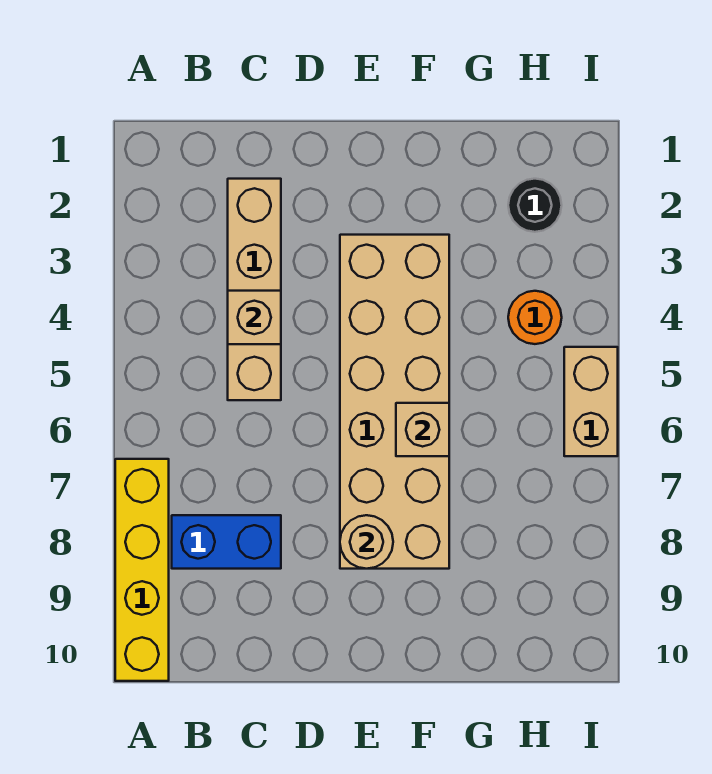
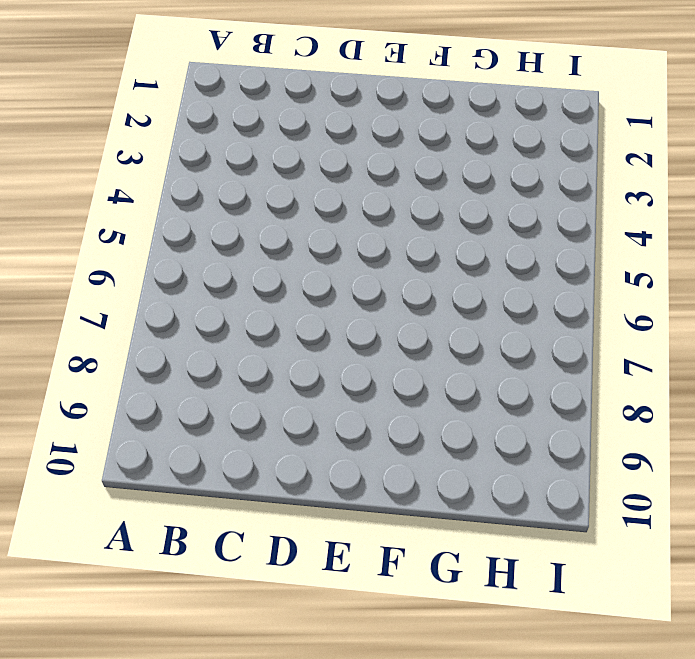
none -> yellow 1x4 brick [115,459,169,681]
none -> blue 1x2 brick [172,515,281,569]

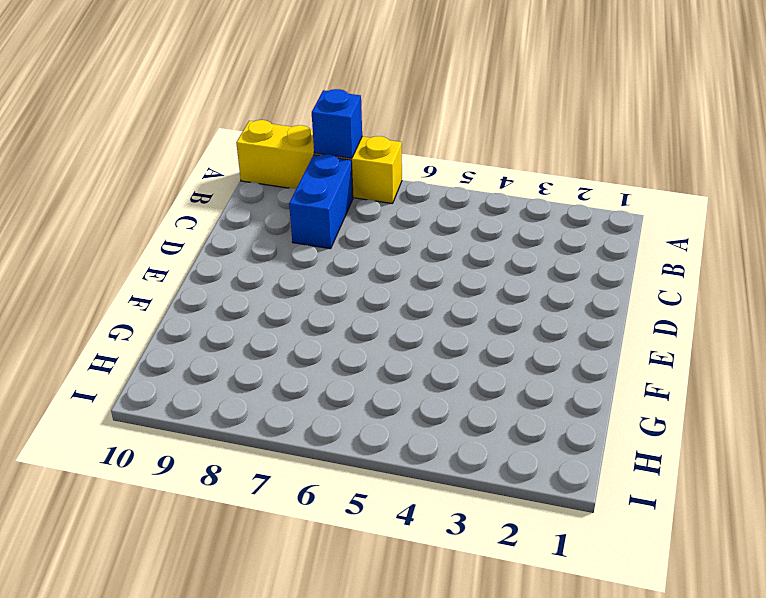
blue 1x1 brick [312,89,362,158] -> none
none -> tan 1x4 brick [228,179,281,400]
none -> tan 2x6 brick [340,235,449,569]

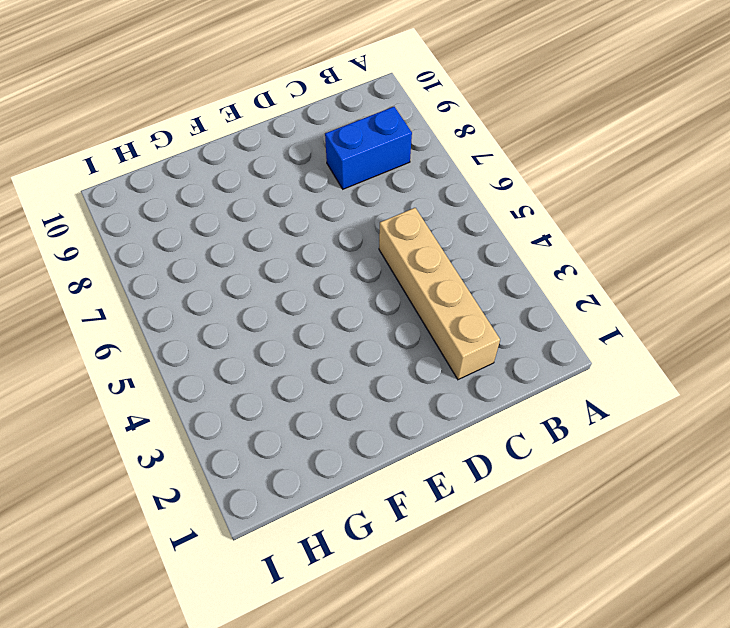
none -> yellow 1x4 brick [115,459,169,681]
none -> tan 2x6 brick [340,235,449,569]

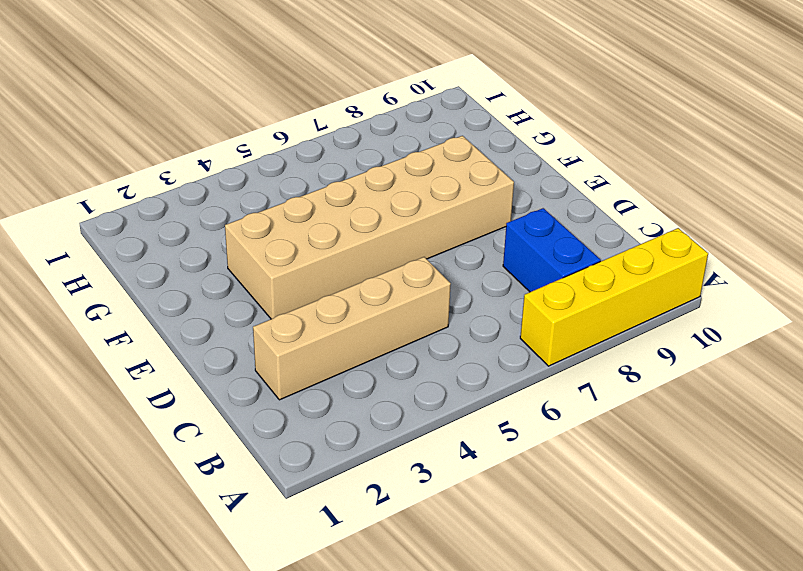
none -> black 1x1 round brick [508,179,562,232]
none -> orange 1x1 round brick [508,291,562,344]

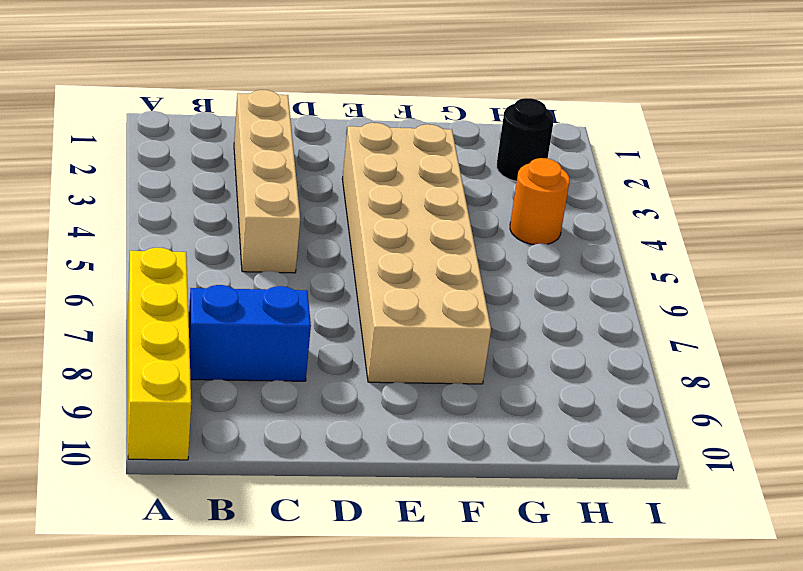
none -> tan 1x2 brick [564,347,618,456]
none -> tan 1x1 brick [228,291,281,344]

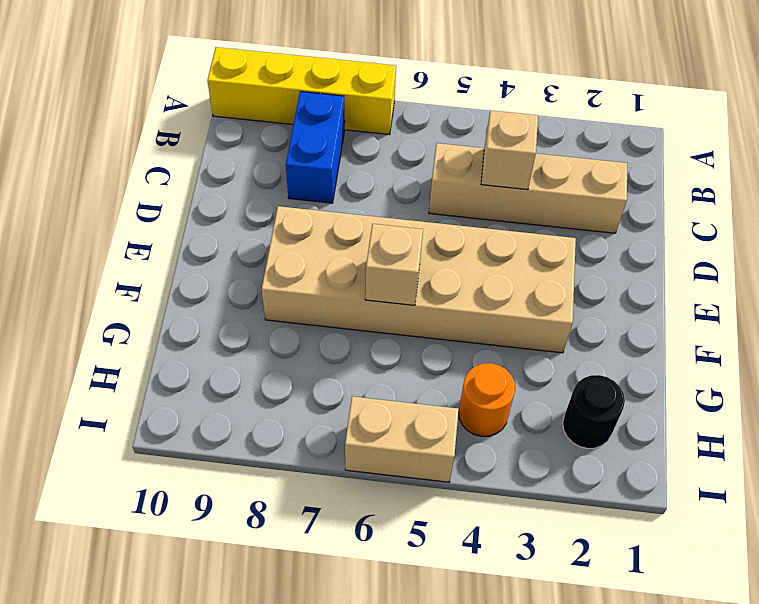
none -> tan 1x1 round brick [340,515,393,569]

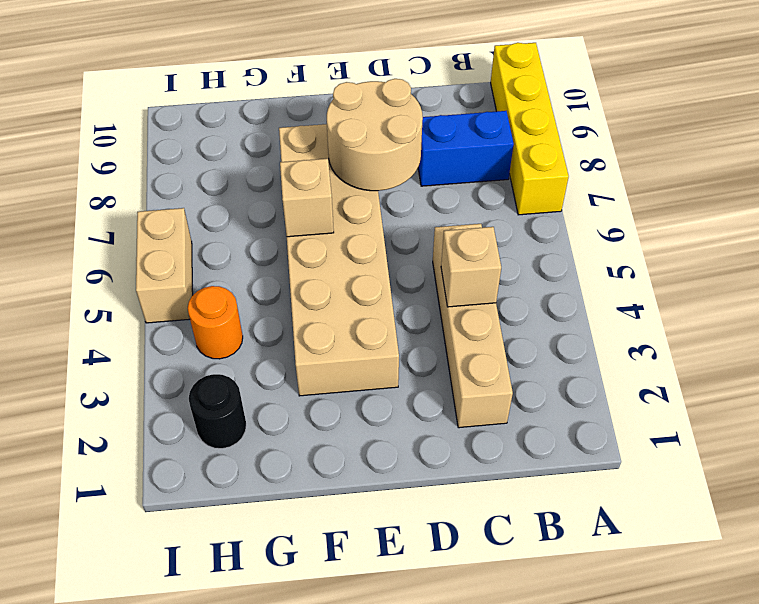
tan 2x2 round brick [327,79,423,191] -> tan 1x1 round brick [340,515,393,569]

